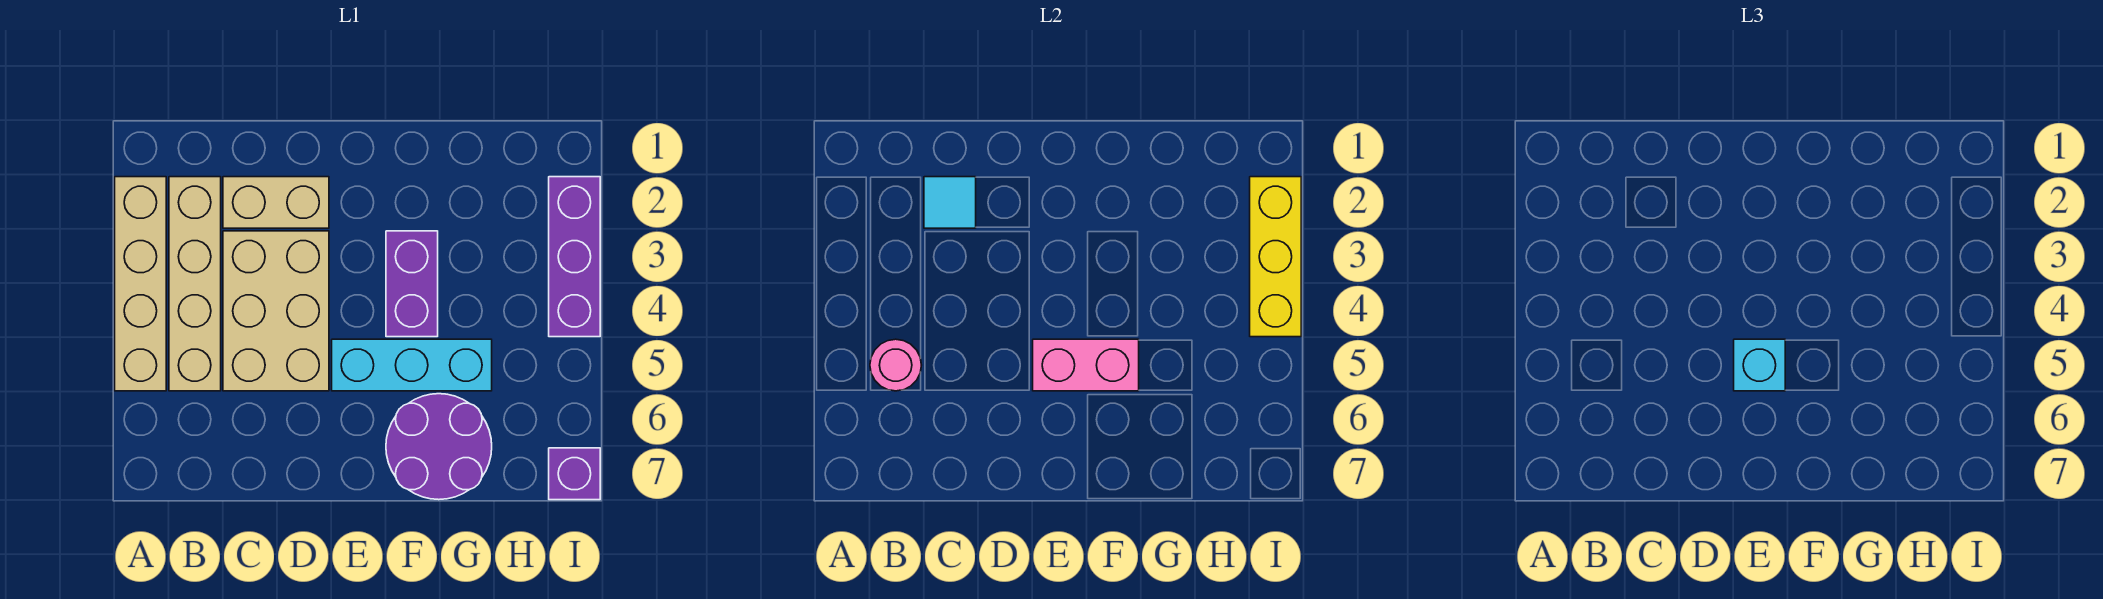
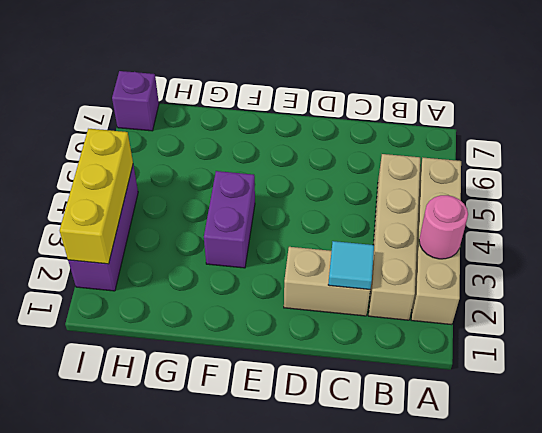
pink 1x1 round brick [419,195,468,259] -> pink 1x1 round brick moved to [870,339,921,391]
none -> tan 2x3 brick [223,231,329,391]
none -> cyan 1x3 brick [332,339,492,391]
none -> purple 2x2 round brick [386,394,492,500]

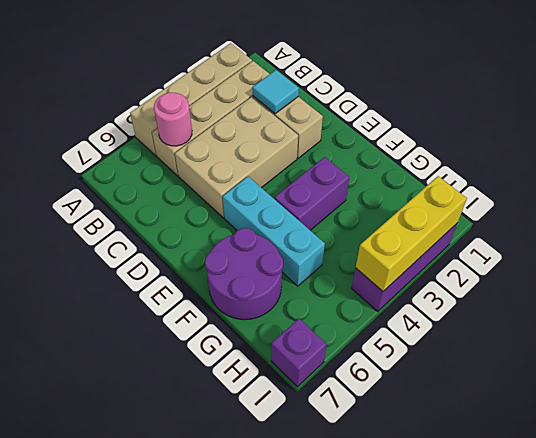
none -> pink 1x2 brick [1033,339,1139,391]
none -> cyan 1x1 brick [1734,339,1785,391]

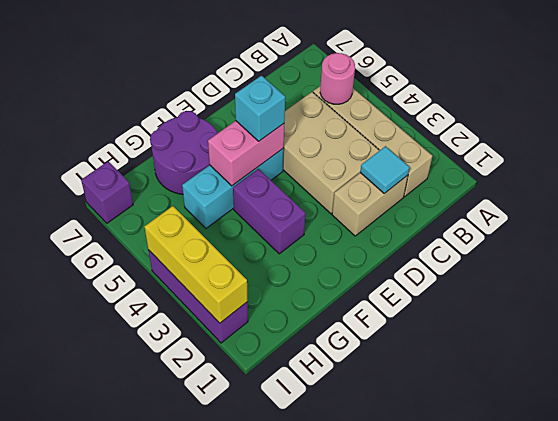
none -> tan 1x4 brick [115,177,166,391]

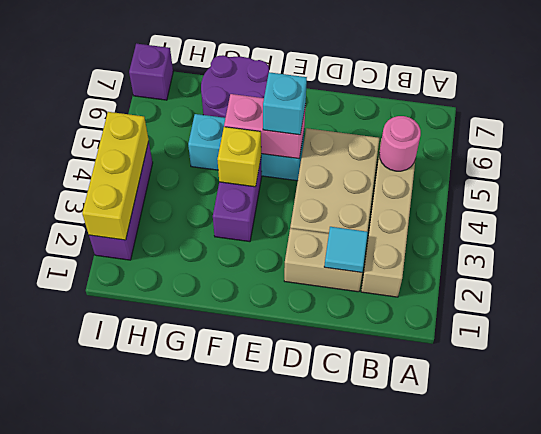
yellow 1x1 brick [217,127,261,187] -> none
none -> tan 1x4 brick [115,177,166,391]

